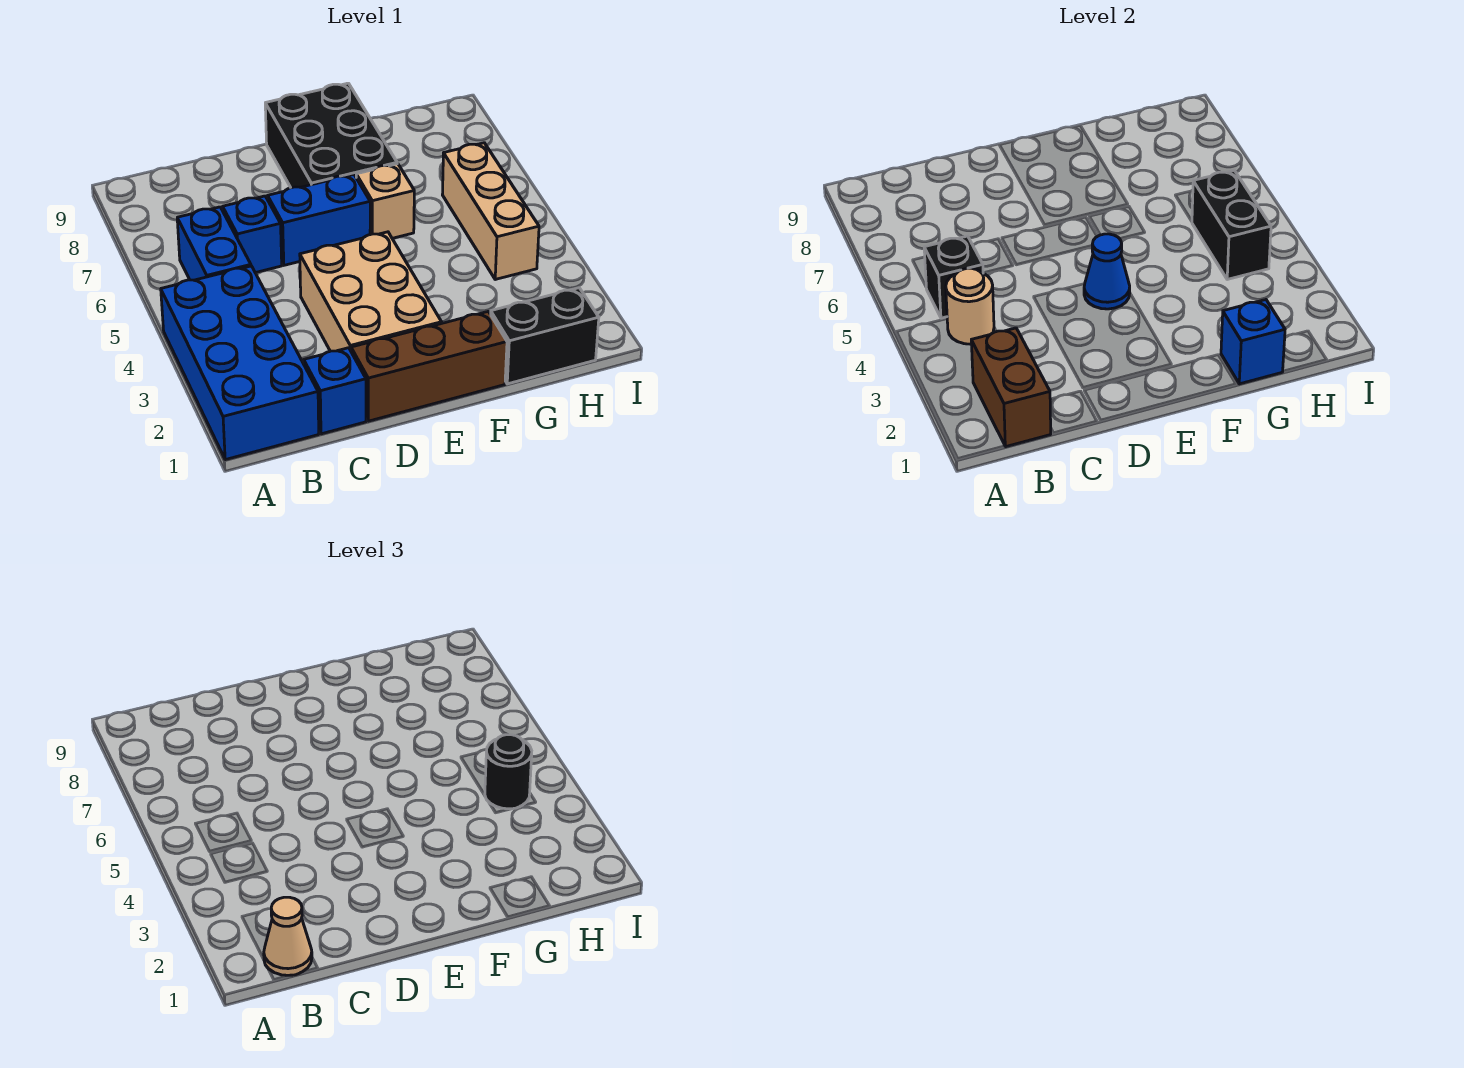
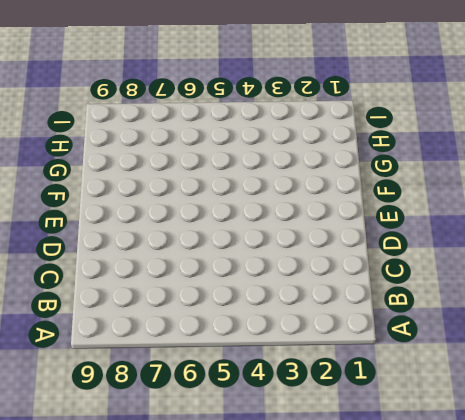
none -> blue 2x4 brick [161,266,319,460]
none -> blue 1x2 brick [177,207,251,280]
none -> blue 1x1 brick [304,348,366,434]

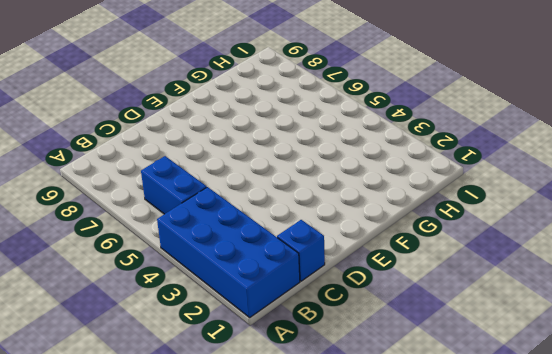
none -> blue 1x1 brick [223,196,282,273]
none -> brown 1x3 brick [351,311,507,421]
none -> tan 2x3 brick [300,232,442,351]

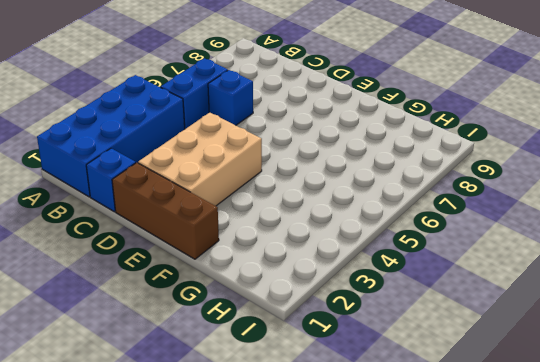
none -> blue 1x2 brick [268,175,370,265]
none -> black 2x3 brick [265,83,397,188]
none -> tan 1x1 brick [356,164,414,238]

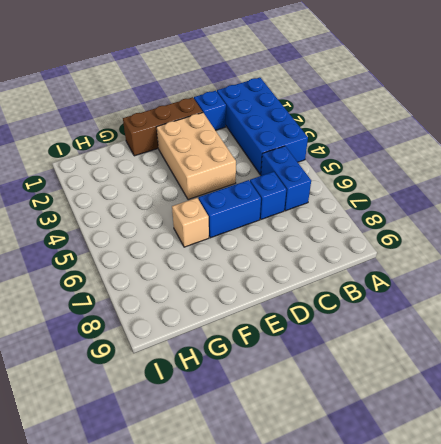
none -> black 2x3 brick [265,83,397,188]
none -> black 1x2 brick [491,288,599,384]
none -> tan 1x3 brick [442,143,539,279]

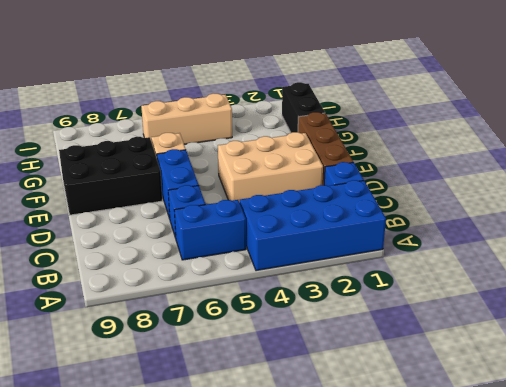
none -> brown 1x2 brick [971,328,1051,447]
none -> tan 1x1 round brick [946,268,994,344]
none -> black 1x1 brick [924,236,983,318]

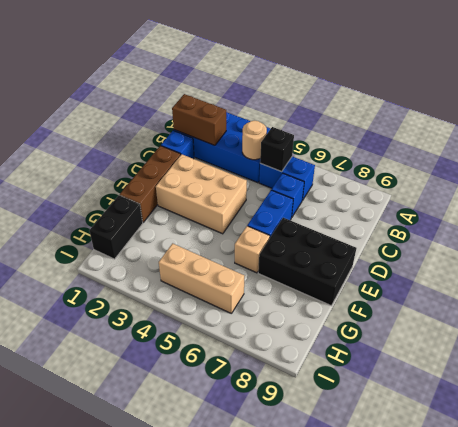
none -> blue 1x1 cone [1084,234,1130,309]
none -> blue 1x1 brick [1221,300,1285,384]
none -> black 1x2 brick [1192,170,1271,279]

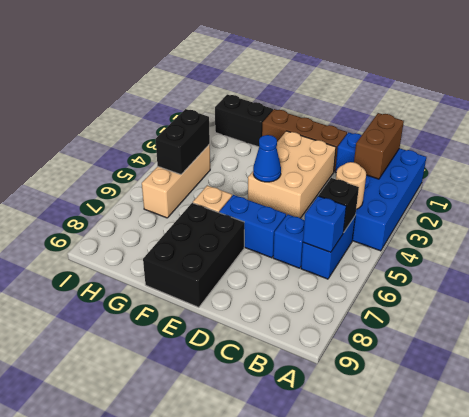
blue 1x1 brick [303,196,346,252] -> blue 1x1 brick moved to [1221,300,1285,384]
none -> tan 1x1 cone [264,897,312,975]
none -> black 1x1 round brick [485,735,532,809]

